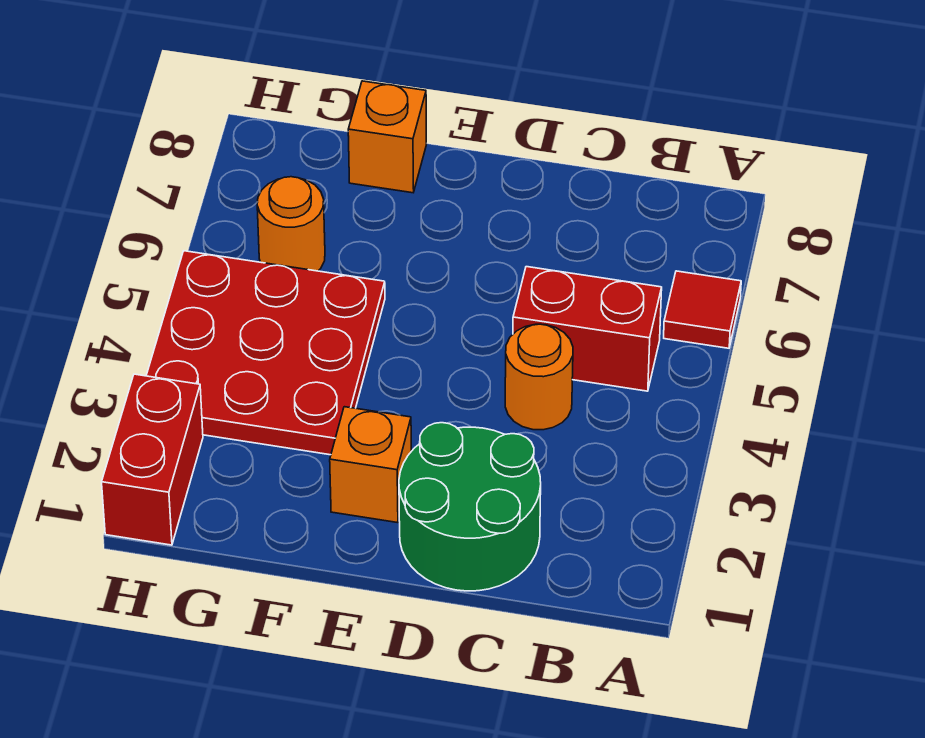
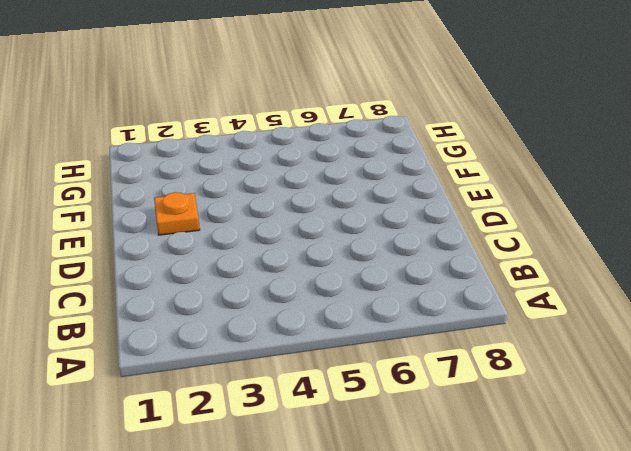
orange 1x1 plate [154,192,200,235] -> orange 1x1 brick [330,407,411,523]
none -> red 1x1 tile [664,271,741,348]
none -> red 1x2 brick [513,267,662,391]

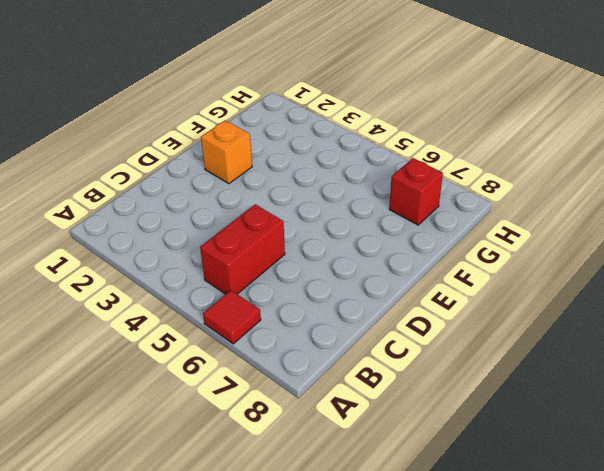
red 1x1 brick [389,158,443,225] -> none
none -> green 2x2 round brick [399,423,541,591]
none -> orange 1x1 round brick [505,324,573,430]

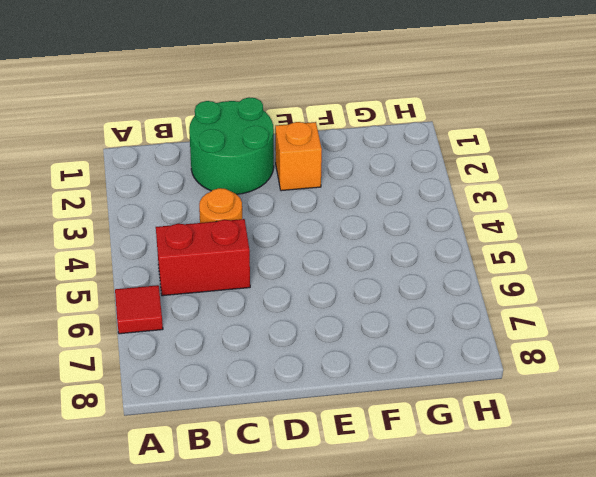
none -> red 3x3 plate [146,251,385,455]
none -> orange 1x1 brick [348,81,426,193]

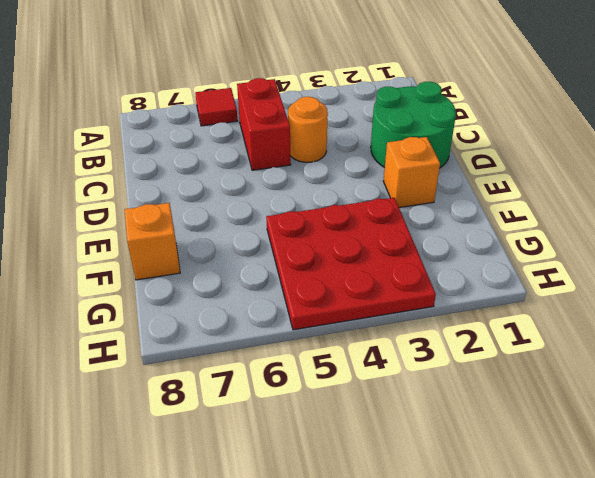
none -> orange 1x1 round brick [257,177,325,271]
none -> red 1x2 brick [102,374,203,545]

